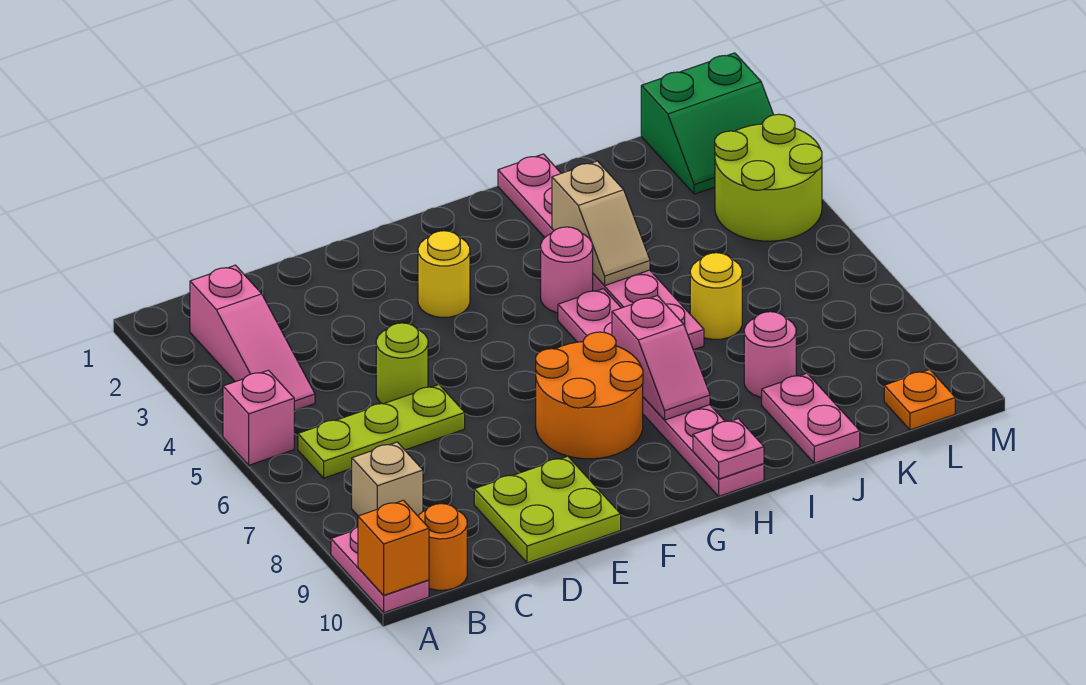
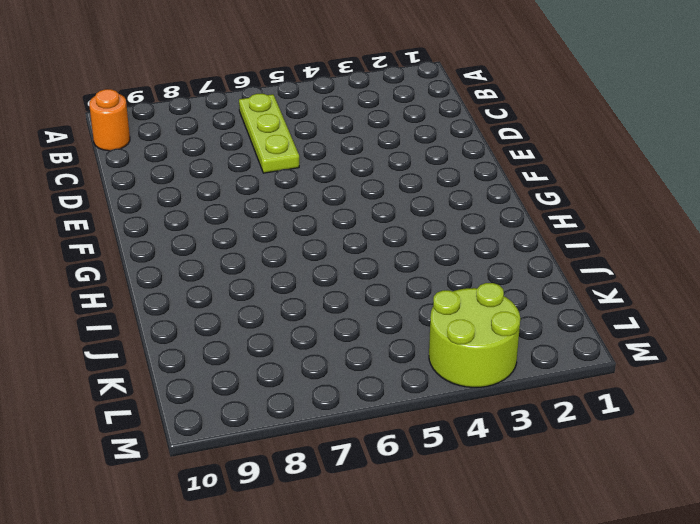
none -> pink 1x1 brick [223,370,294,465]
none -> pink 1x2 plate [331,527,429,613]
none -> pink 1x3 slope [190,265,315,411]

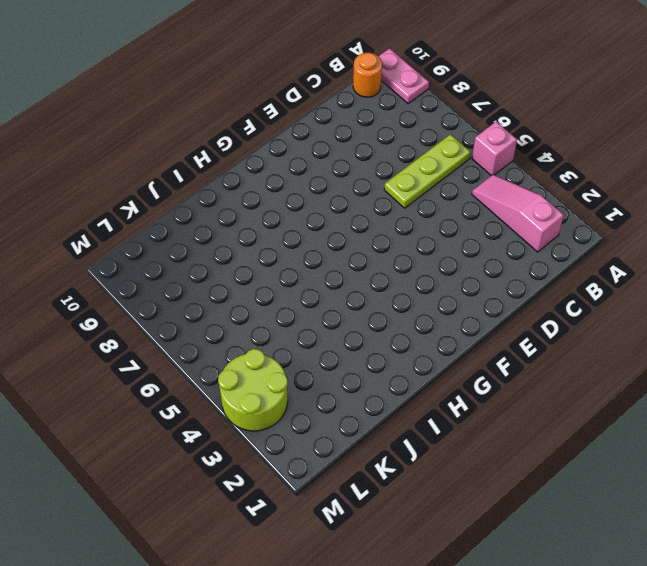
none -> tan 1x1 brick [352,442,423,516]
none -> lime 1x1 round brick [376,323,428,404]
none -> lime 2x2 plate [474,456,621,563]

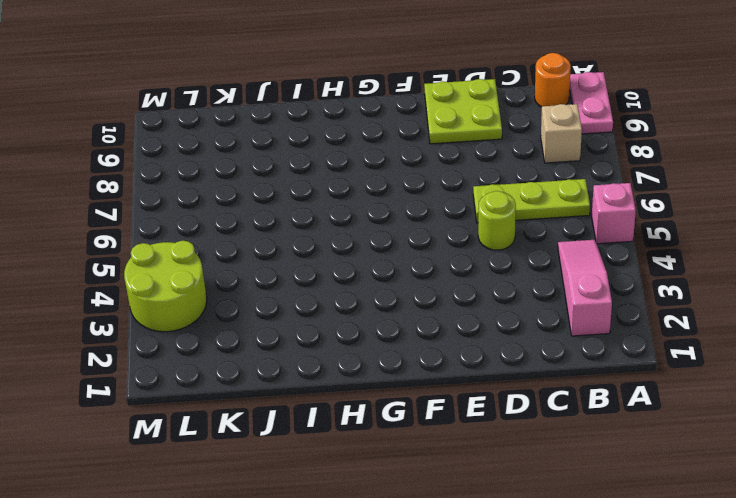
none -> yellow 1x1 round brick [418,231,470,317]
none -> orange 2x2 round brick [536,332,643,459]
none -> pink 1x1 round brick [541,227,593,313]

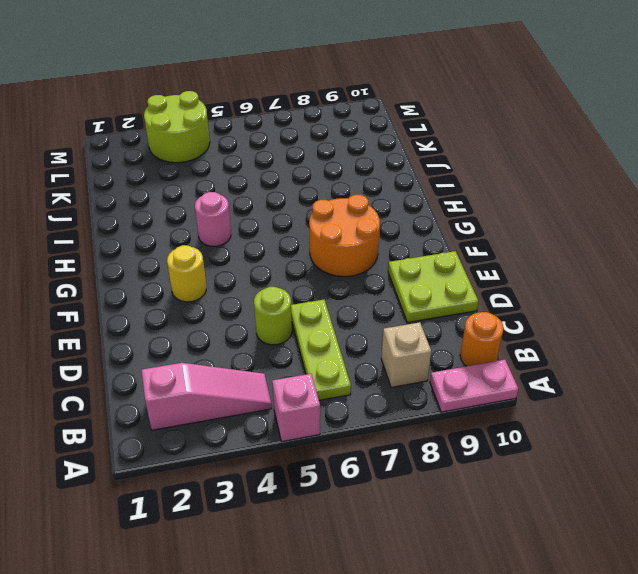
none -> pink 1x6 plate [558,289,764,496]
none -> pink 1x6 plate [498,154,704,350]
none -> yellow 1x1 round brick [690,253,742,339]

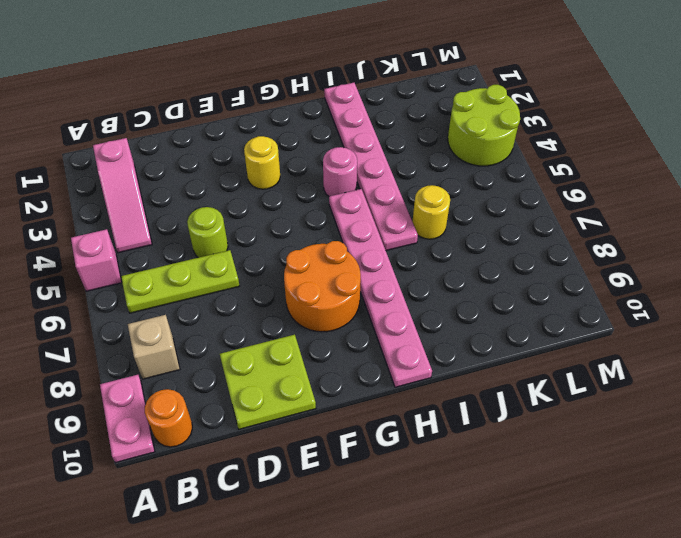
none -> pink 1x1 round brick [744,312,796,397]
none -> pink 1x2 plate [762,373,860,463]
none -> green 2x2 slope [641,53,773,194]

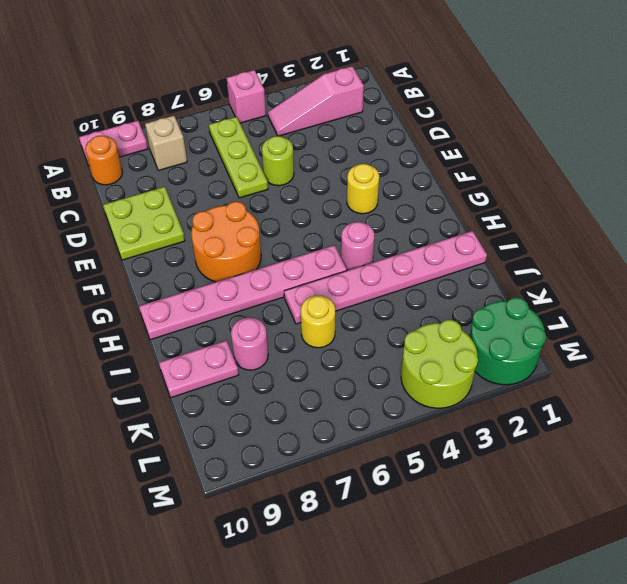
green 2x2 round brick [470,297,546,385] -> green 2x2 slope [641,53,773,194]
none -> orange 1x1 plate [884,369,955,430]
none -> orange 1x1 brick [358,500,429,595]
none -> pink 1x2 slope [612,296,710,420]

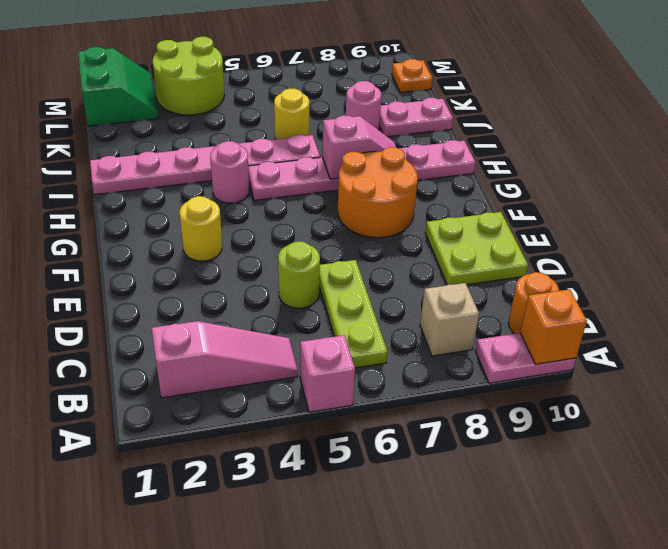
none -> pink 1x1 plate [693,419,764,479]
none -> tan 1x2 slope [552,161,650,285]

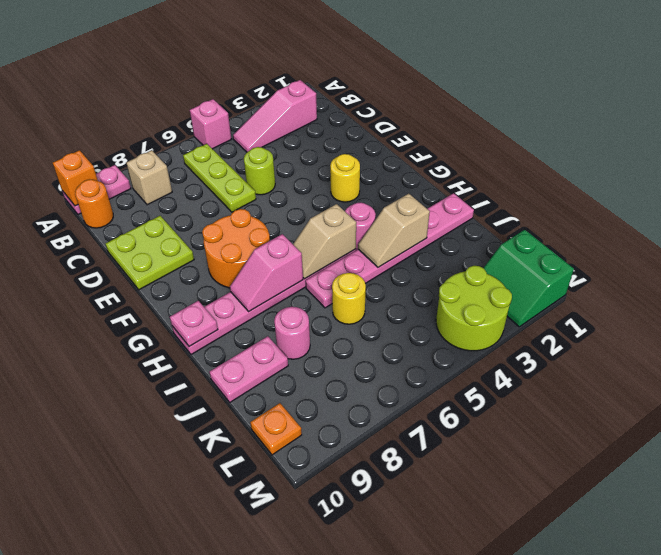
tan 1x2 slope [293,204,356,279] -> none

